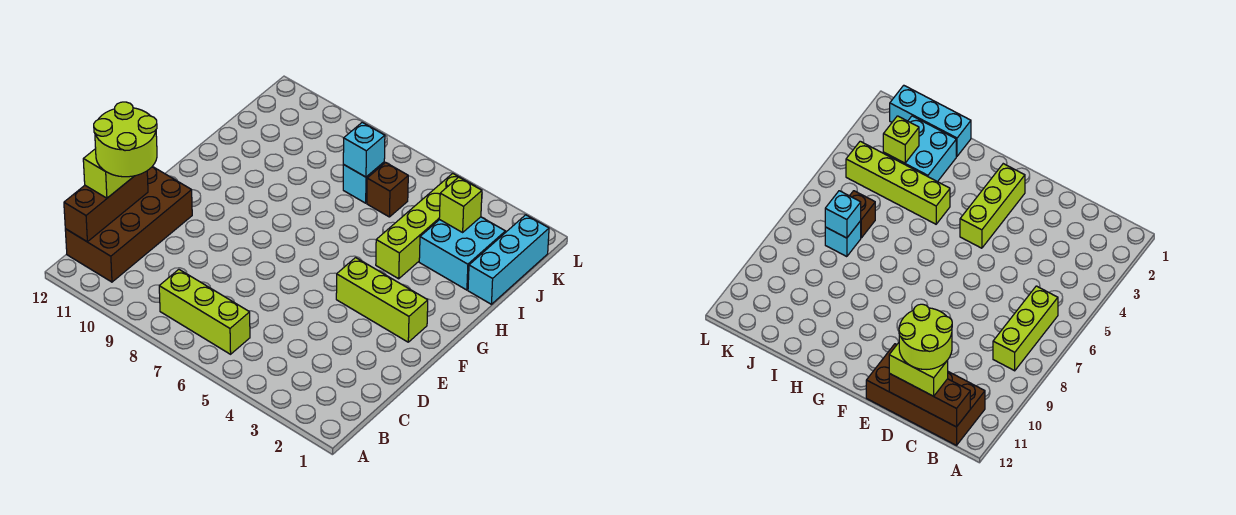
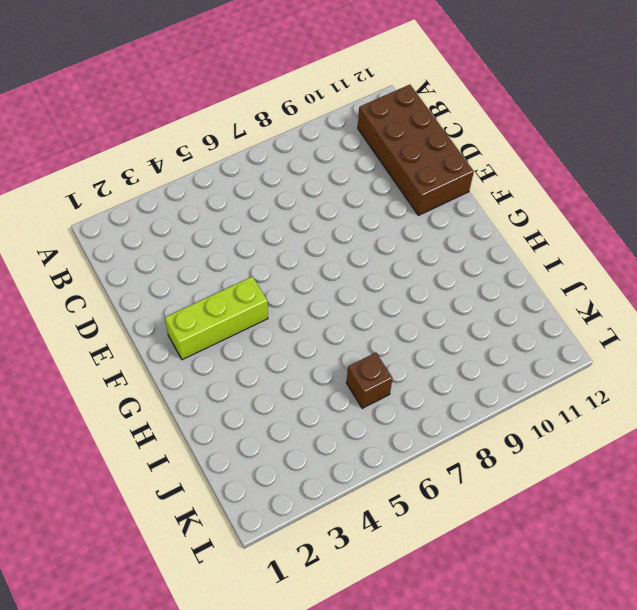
none -> lime 1x3 brick [159,269,250,354]
none -> lime 1x4 brick [376,173,474,279]
none -> cyan 1x3 brick [468,215,549,304]

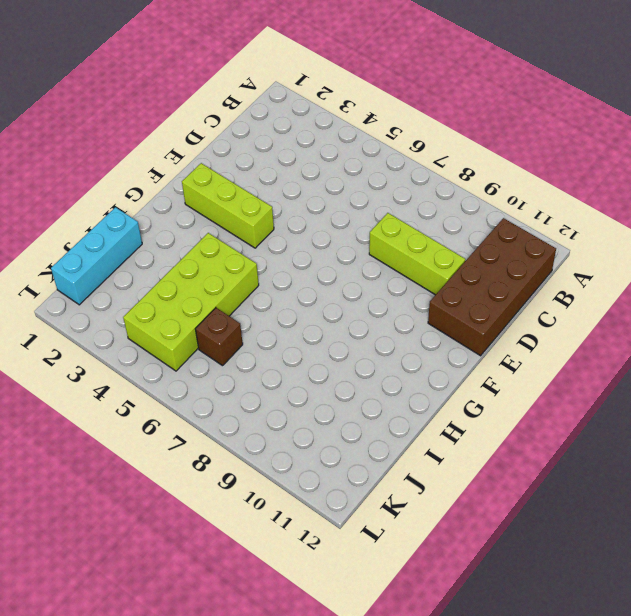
lime 1x3 brick [369,213,465,295] -> lime 1x3 brick moved to [159,269,250,354]
lime 2x4 brick [123,233,259,371] -> lime 1x4 brick [376,173,474,279]
none -> cyan 2x2 brick [419,217,505,290]
none -> cyan 1x1 brick [343,162,384,203]
none -> brown 1x3 brick [64,171,148,242]

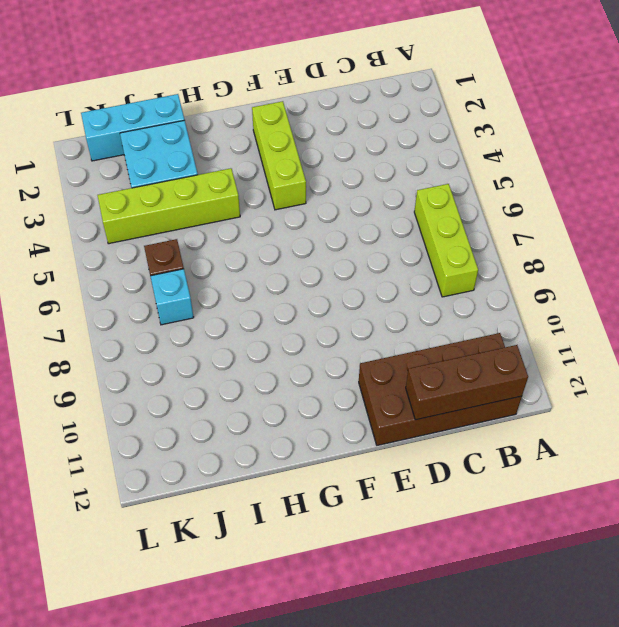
none -> lime 1x1 brick [439,177,482,232]
none -> cyan 1x1 brick [343,122,385,177]
none -> lime 1x2 brick [83,149,134,198]

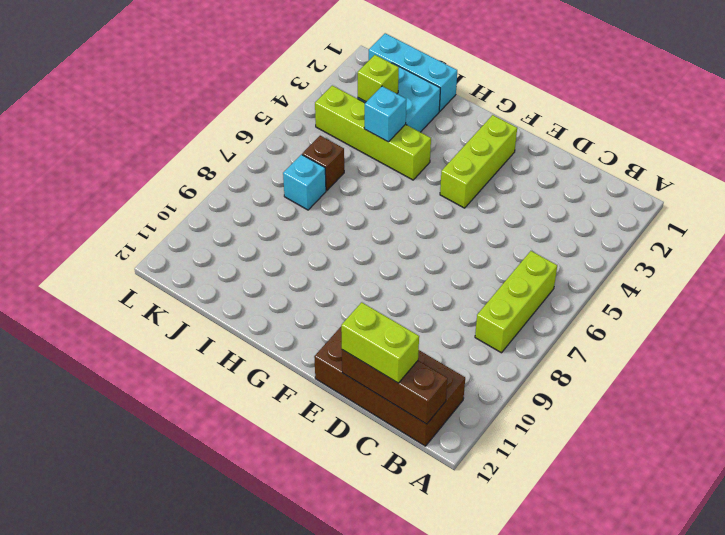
cyan 1x1 brick [364,86,406,142] -> cyan 1x1 brick moved to [343,122,385,177]
none -> lime 2x2 round brick [94,102,157,177]

